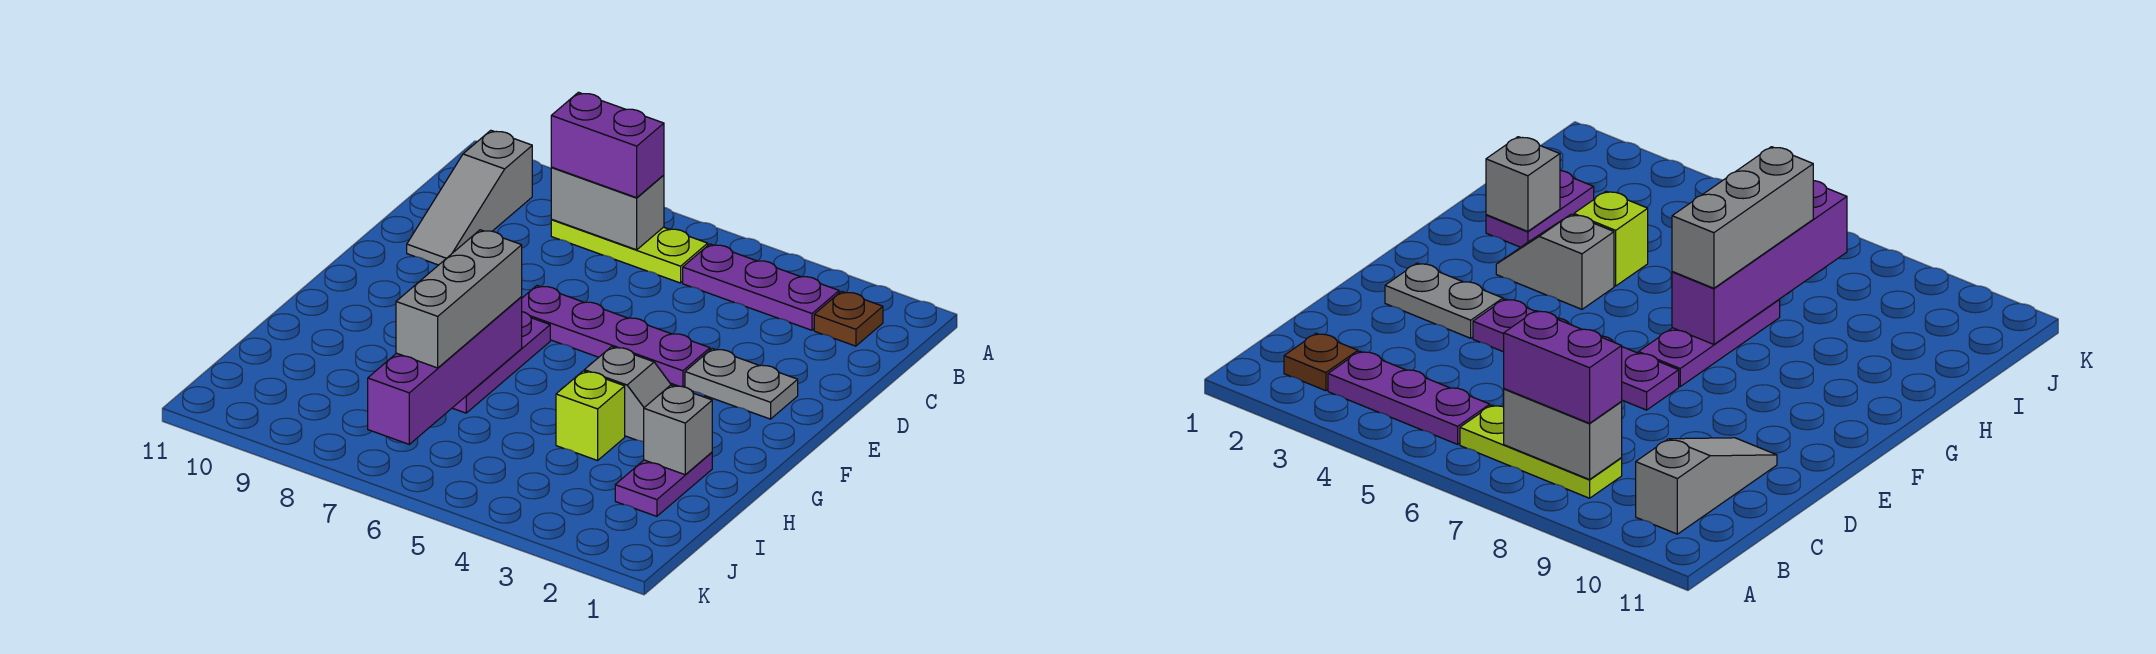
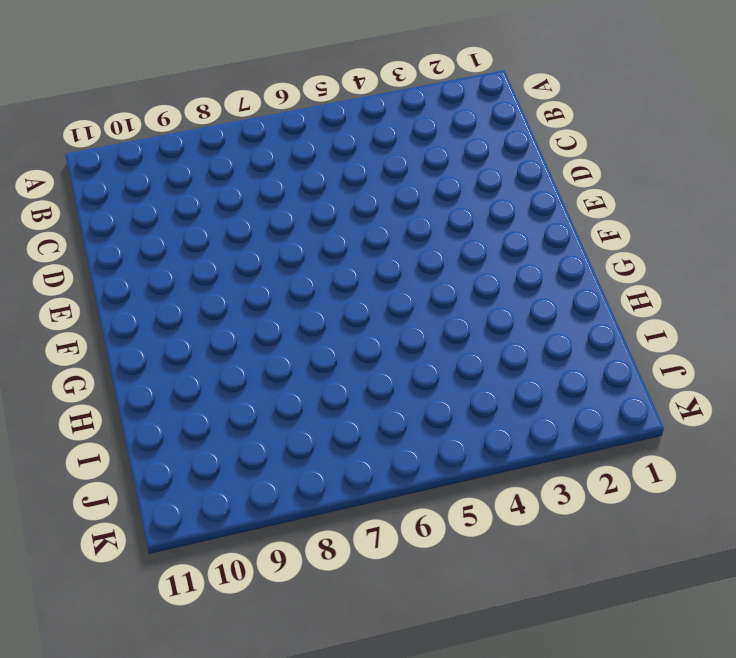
none -> brown 1x1 plate [814,291,883,346]
none -> purple 1x3 plate [683,244,839,330]
none -> lime 1x3 plate [551,220,708,283]

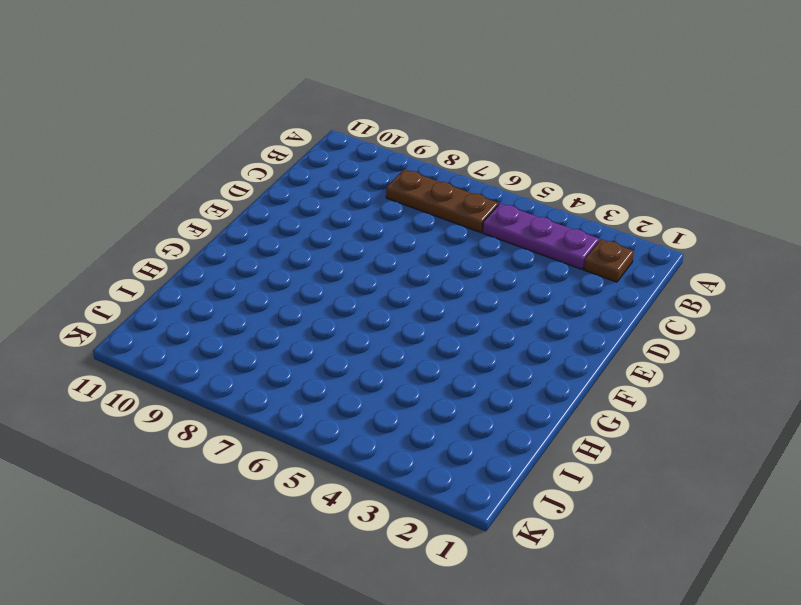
brown 1x3 plate [386,169,498,233] -> lime 1x3 plate [551,220,708,283]
none -> grey 1x3 slope [407,130,532,265]
none -> grey 1x2 plate [685,349,798,419]
none -> purple 1x4 plate [522,286,710,387]

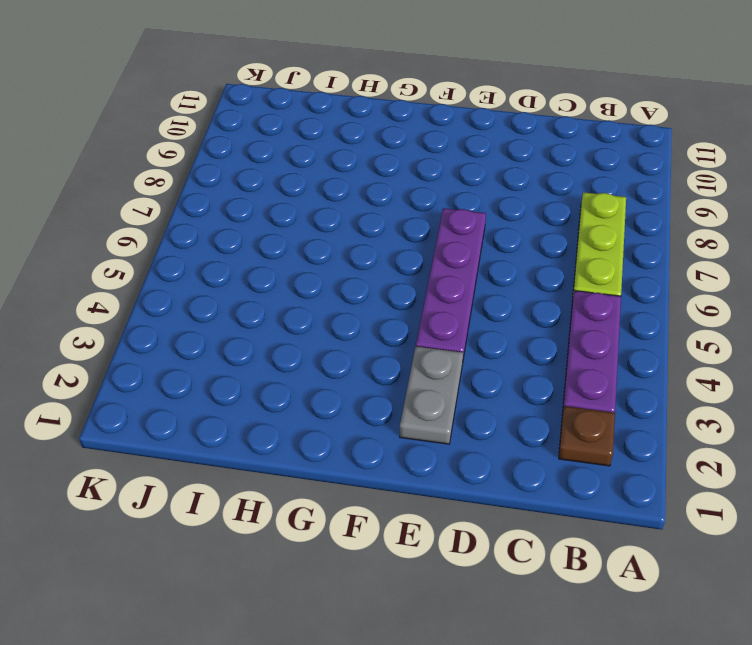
none -> grey 1x3 slope [407,130,532,265]
none -> purple 1x3 plate [453,312,550,413]
none -> grey 1x2 slope [584,347,671,442]

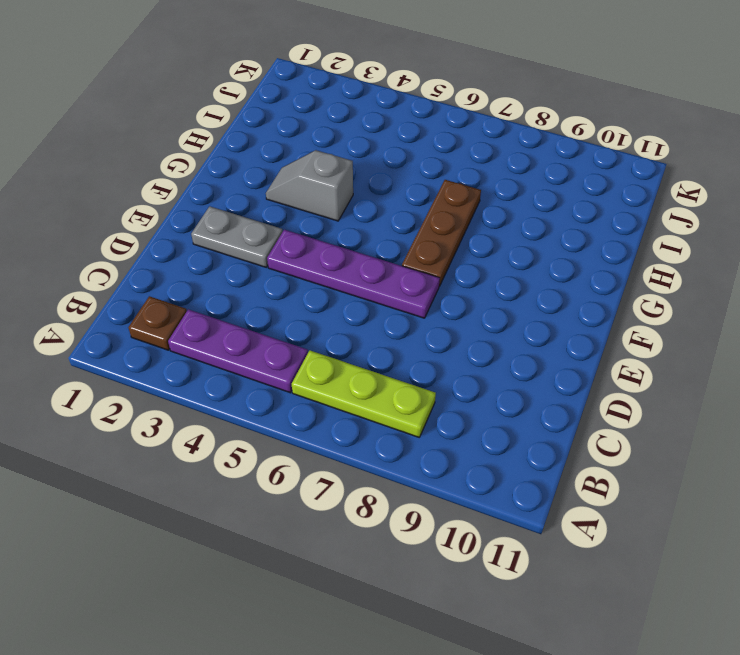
brown 1x3 plate [402,180,481,286] -> purple 1x3 plate [453,312,550,413]
none -> grey 1x3 slope [407,130,532,265]
none -> purple 1x2 plate [615,452,712,516]
none -> lime 1x1 brick [556,371,625,460]

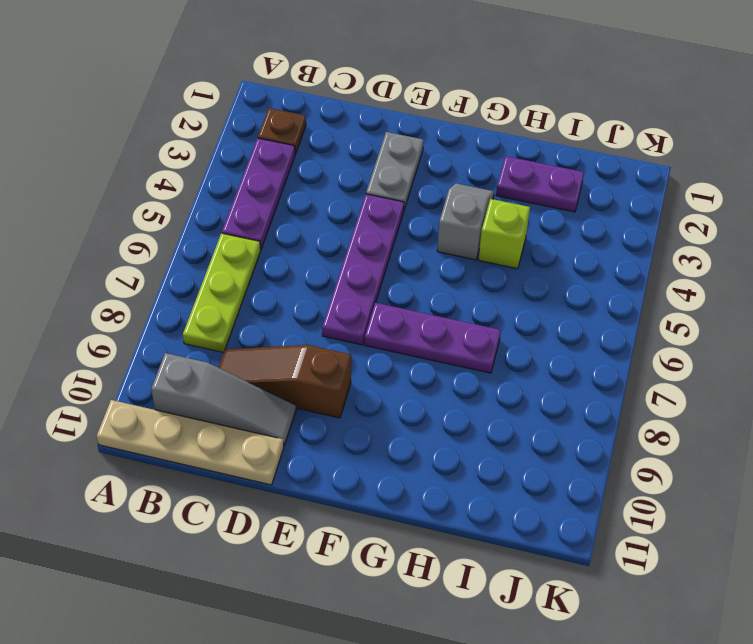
tan 1x4 plate [97,400,284,485] -> none
brown 1x3 slope [218,345,351,418] -> none
none -> grey 1x2 brick [551,167,664,250]
none -> purple 1x4 brick [368,297,522,444]
none -> grey 1x1 brick [644,385,712,475]

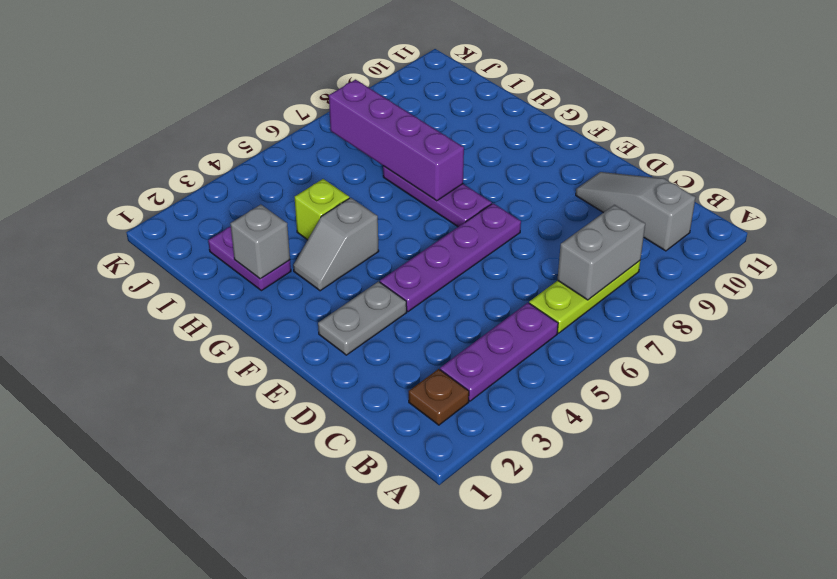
none -> purple 1x2 brick [551,92,664,198]
none -> grey 1x3 brick [396,230,522,368]

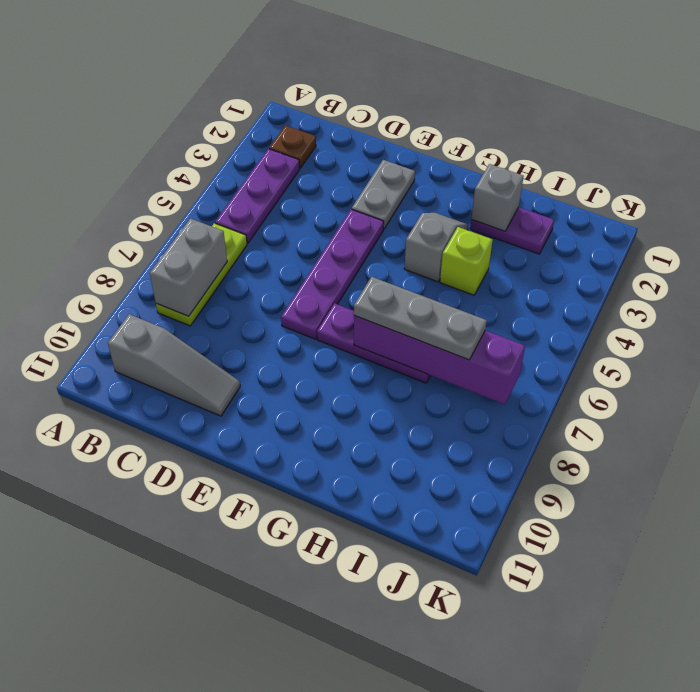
grey 1x3 plate [354,277,487,360] -> grey 1x3 brick [396,230,522,368]
none -> purple 1x2 brick [551,92,664,198]

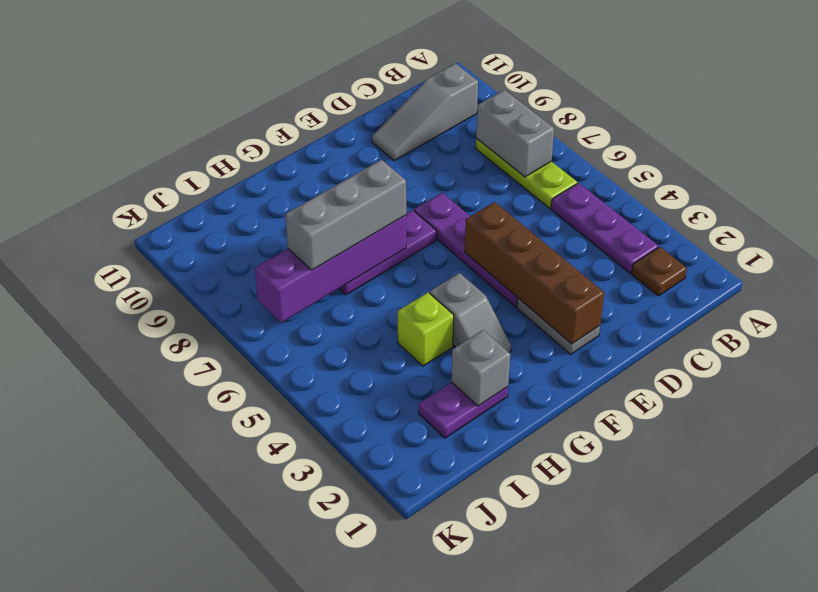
brown 1x4 brick [465,202,604,344] -> none
none -> purple 1x2 brick [551,92,664,198]

